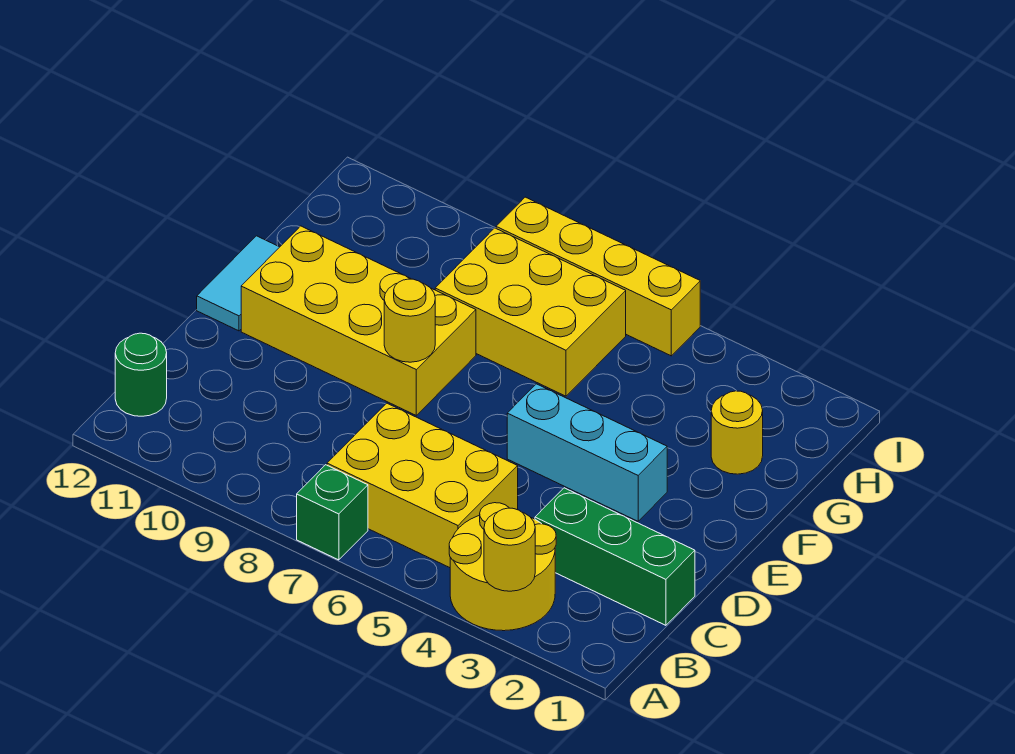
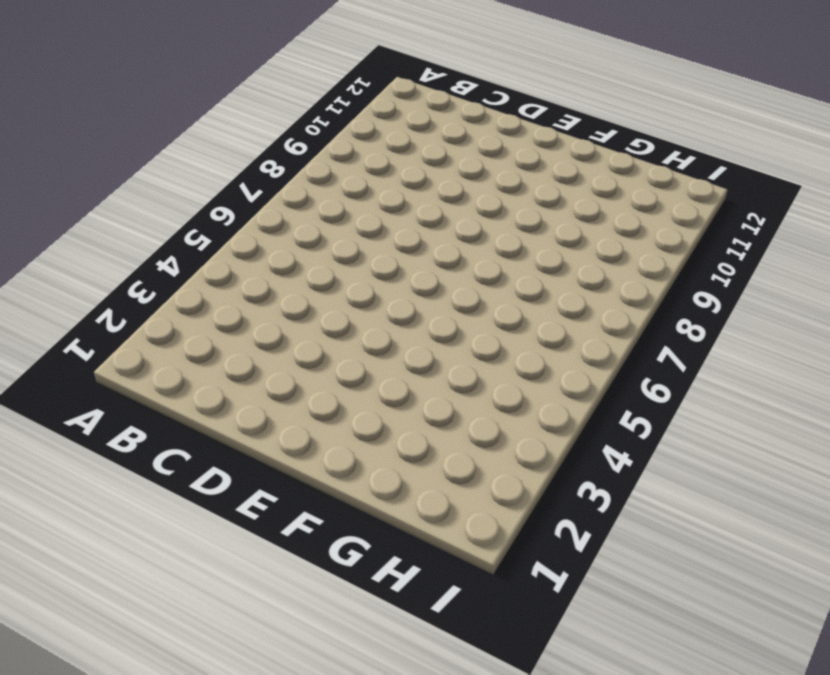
none -> yellow 2x2 round brick [449,503,556,631]
none -> green 1x1 brick [297,465,368,560]
none -> yellow 2x3 brick [327,403,518,568]

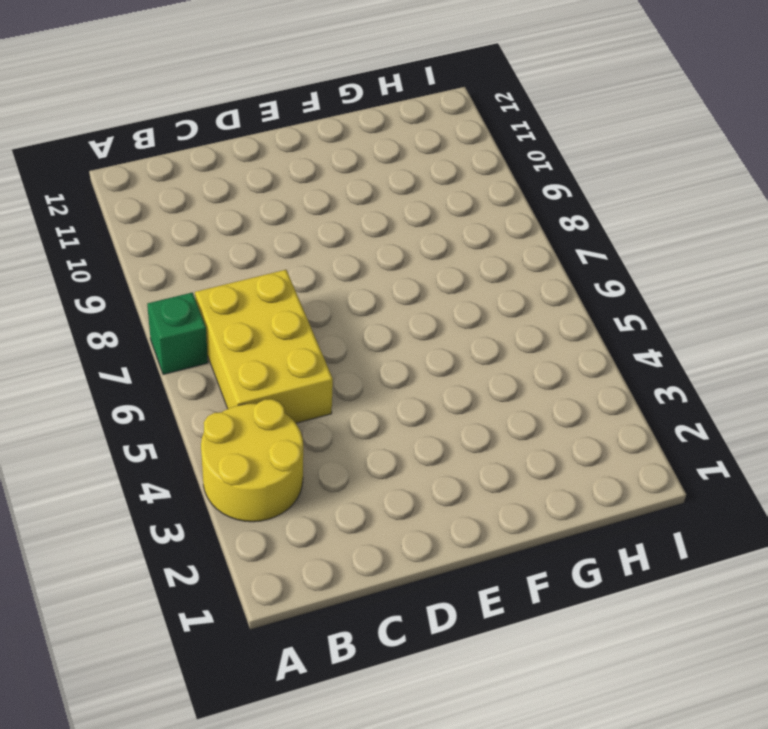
none -> green 1x1 round brick [115,333,167,416]
none -> green 1x3 brick [535,488,695,625]
none -> cyan 1x3 brick [507,384,667,521]

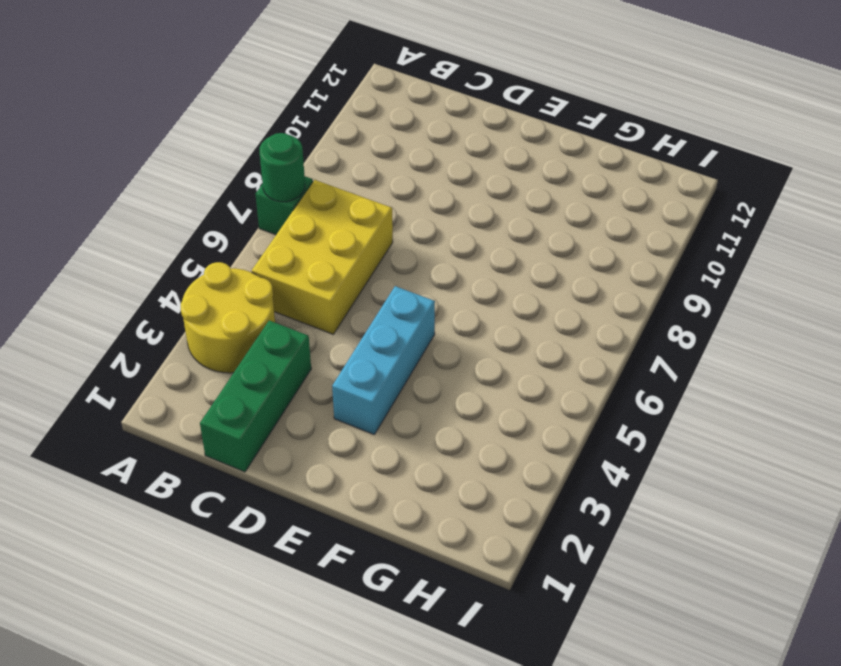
green 1x1 round brick [260,133,305,202] -> green 1x1 round brick moved to [115,333,167,416]
none -> yellow 2x4 brick [241,226,476,415]
none -> cyan 1x2 tile [197,236,279,331]
none -> yellow 1x1 round brick [711,391,763,474]

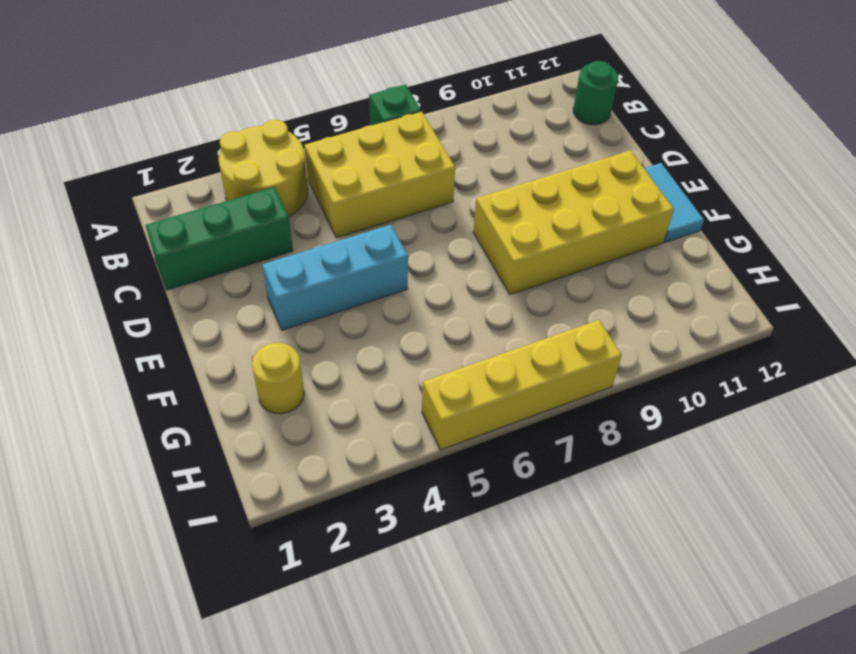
none -> yellow 2x3 brick [435,228,626,396]
none -> yellow 1x1 round brick [484,508,535,591]
none -> yellow 1x1 round brick [384,279,435,362]

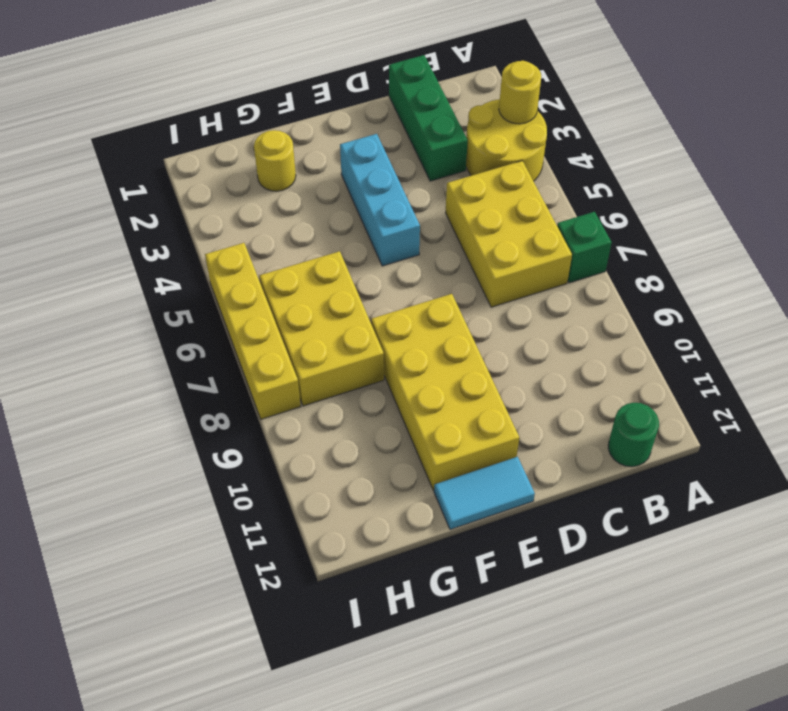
none -> yellow 1x1 round brick [384,279,435,362]

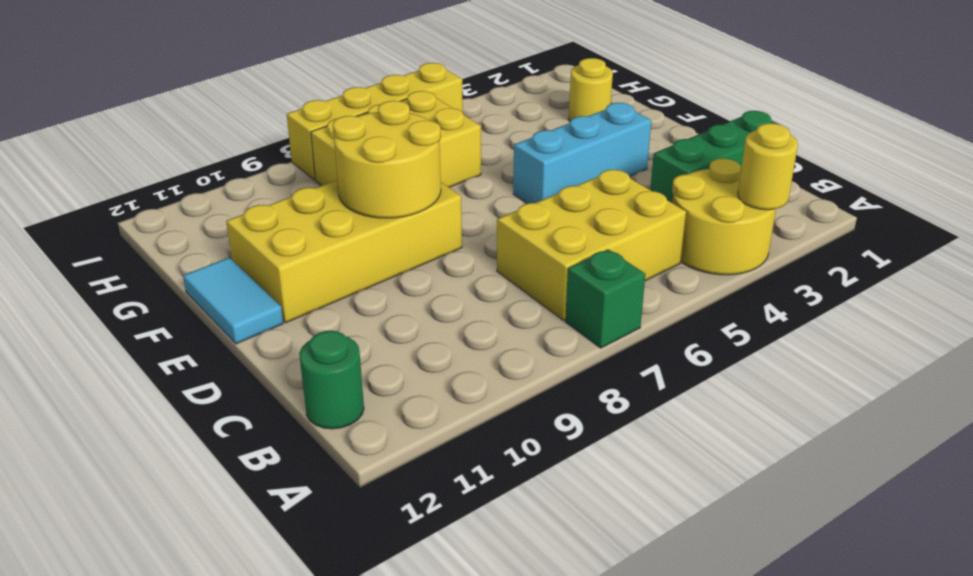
yellow 2x2 round brick [333,101,441,218] -> yellow 1x1 round brick [384,279,435,362]

